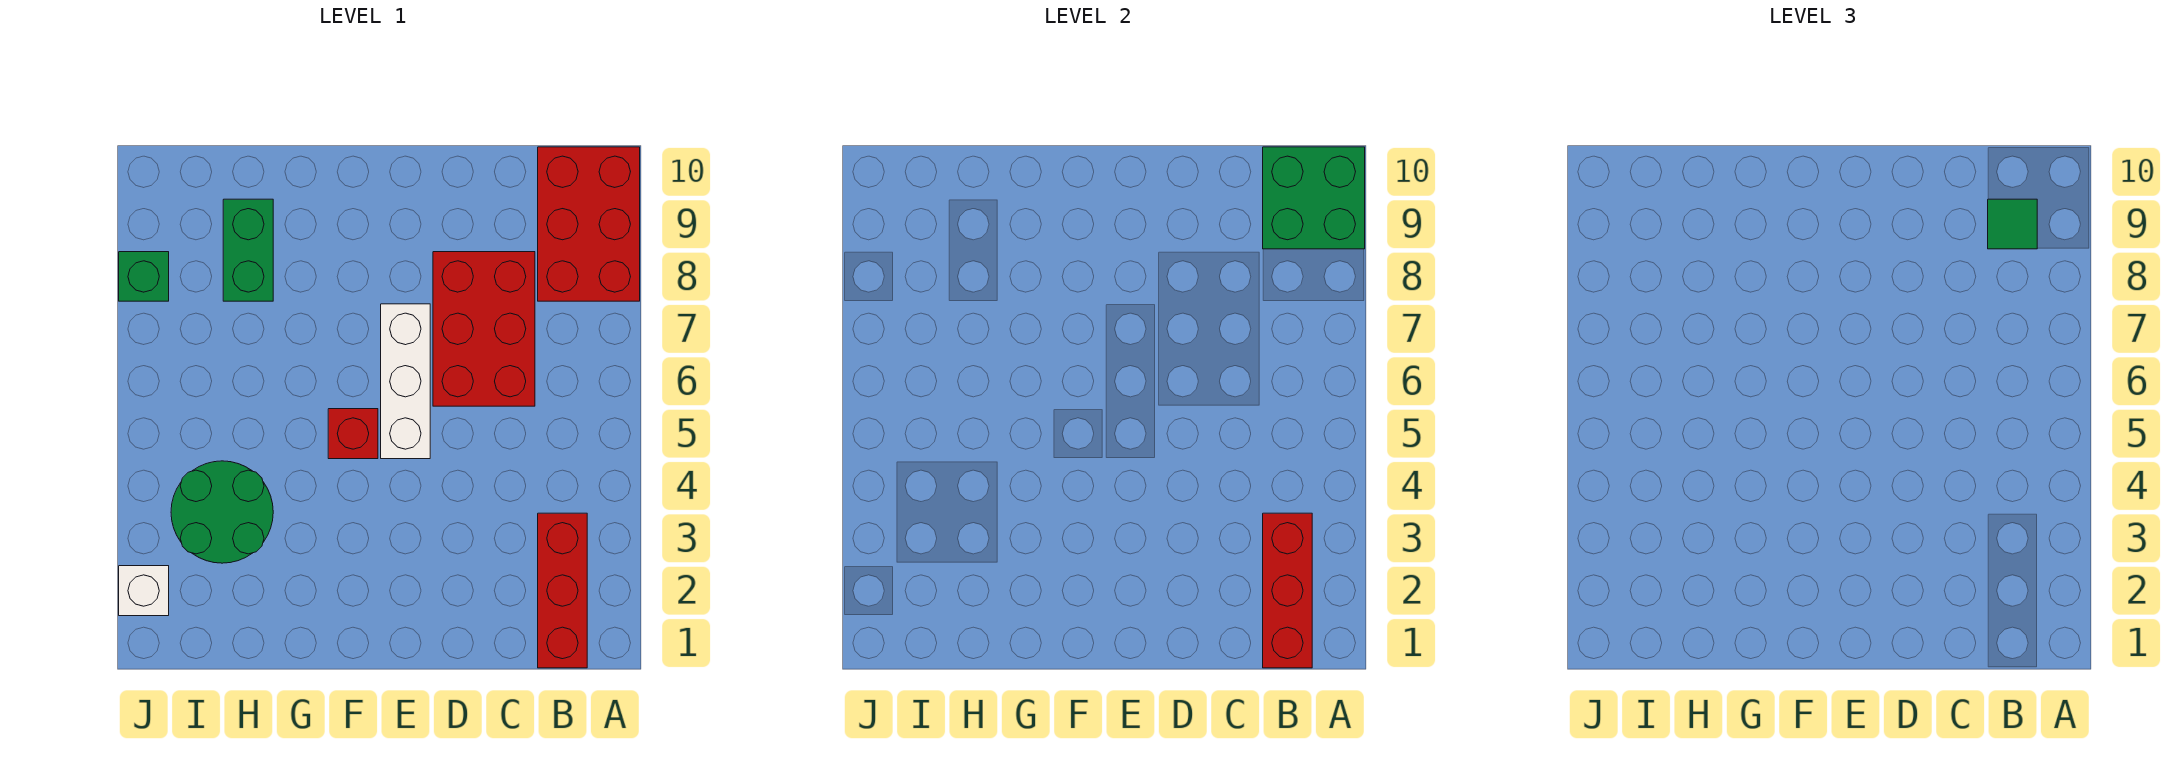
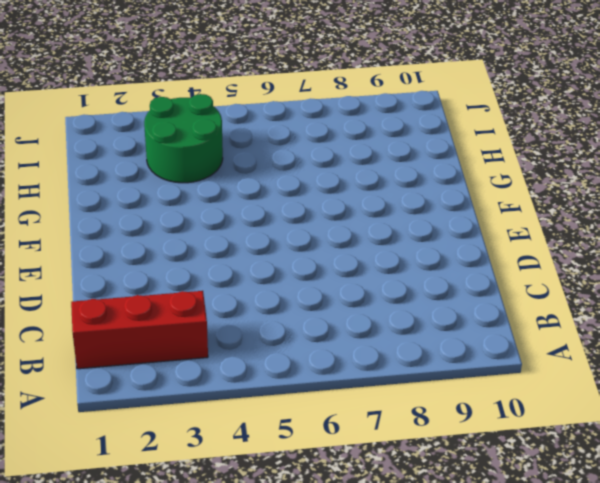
none -> red 2x3 brick [538,147,640,301]
none -> red 2x3 brick [433,252,535,406]
none -> white 1x3 brick [381,304,430,459]

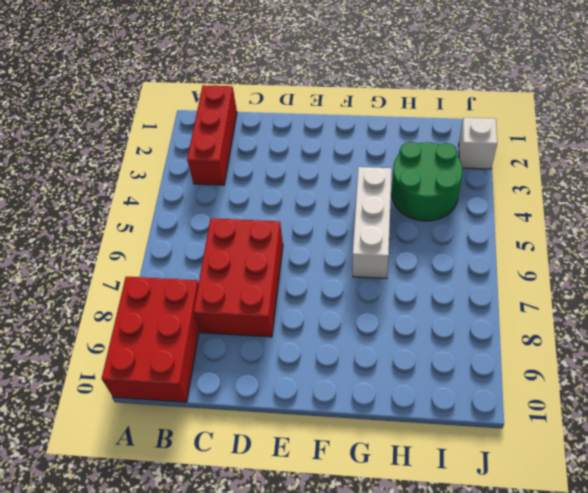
white 1x3 brick [353,167,392,279] -> white 1x3 brick moved to [381,304,430,459]
none -> red 1x1 brick [328,409,378,459]
none -> green 1x2 brick [223,199,273,301]
none -> green 1x1 brick [119,252,169,301]

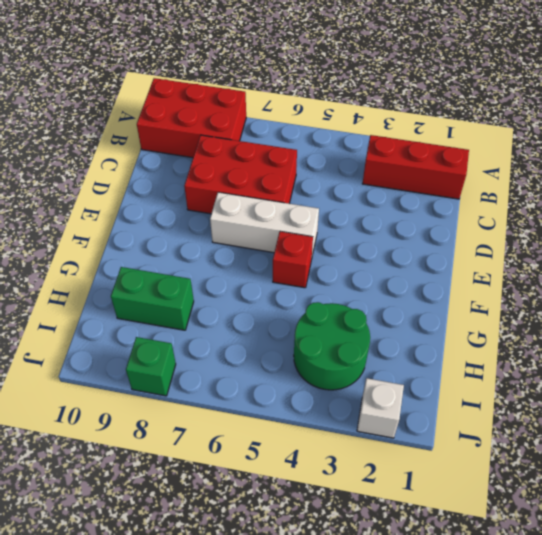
none -> green 2x2 brick [1263,147,1365,249]
none -> red 1x3 brick [1263,513,1312,668]
none -> green 1x1 tile [1988,199,2037,249]

